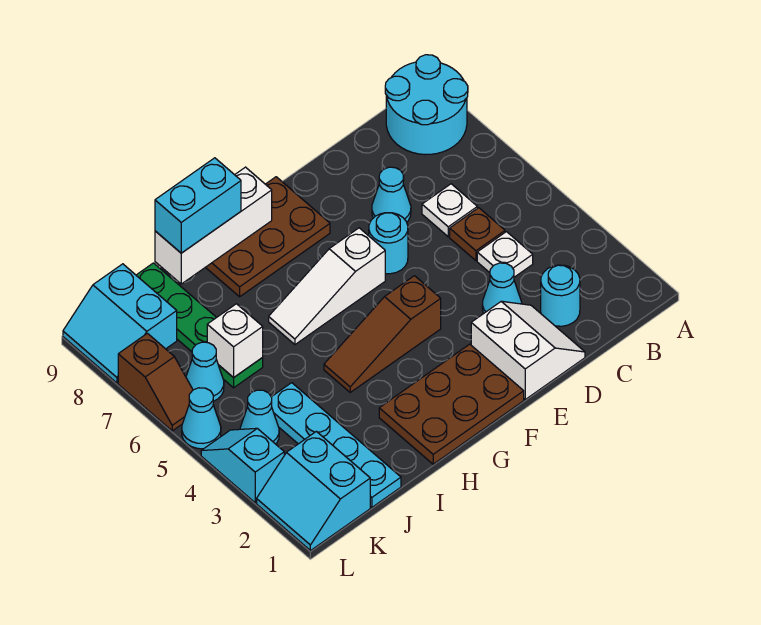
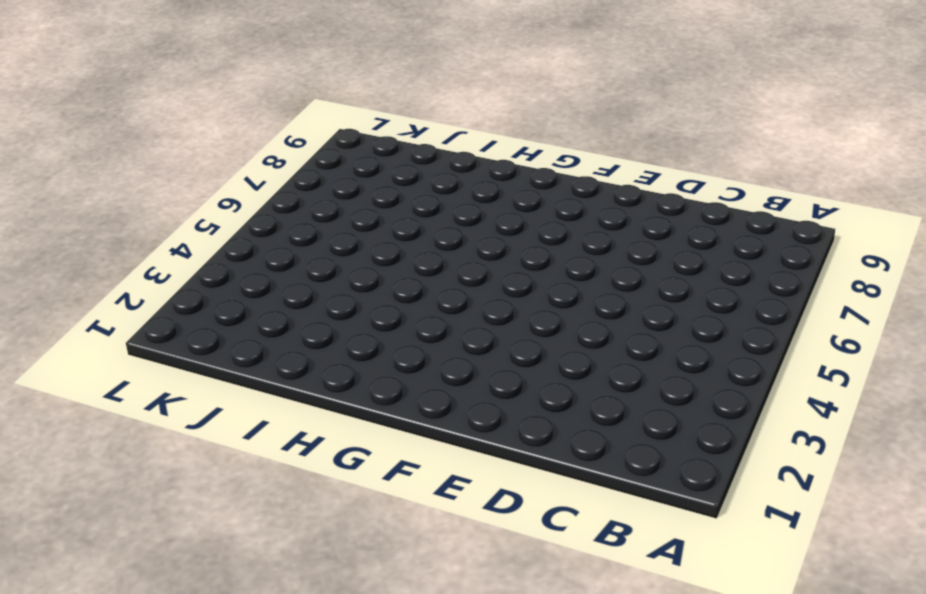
none -> cyan 2x2 round brick [385,55,468,155]
none -> cyan 1x1 round brick [541,265,580,326]
none -> white 1x1 plate [477,232,533,277]

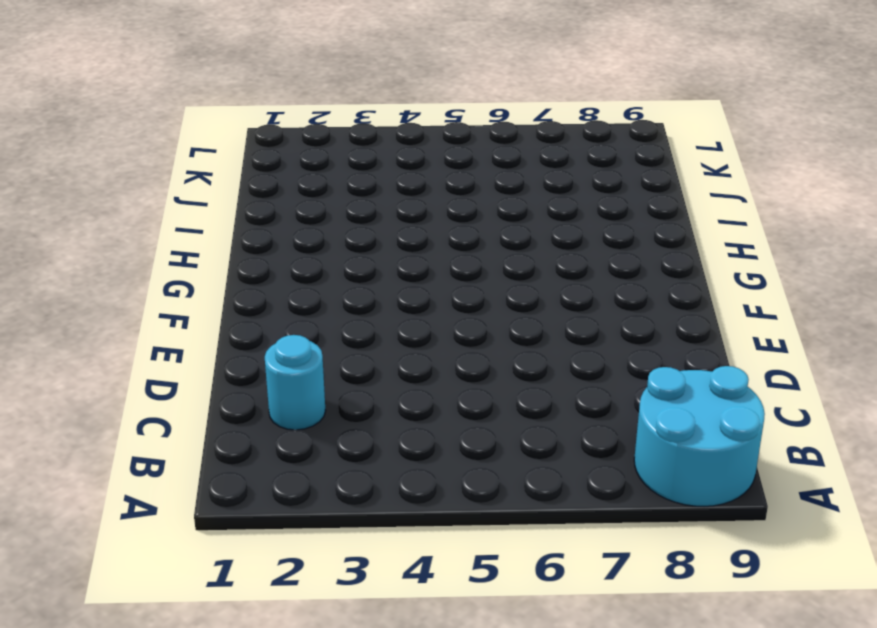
none -> white 1x1 plate [477,232,533,277]
none -> brown 1x1 plate [450,208,505,261]
none -> white 1x1 plate [422,184,477,237]

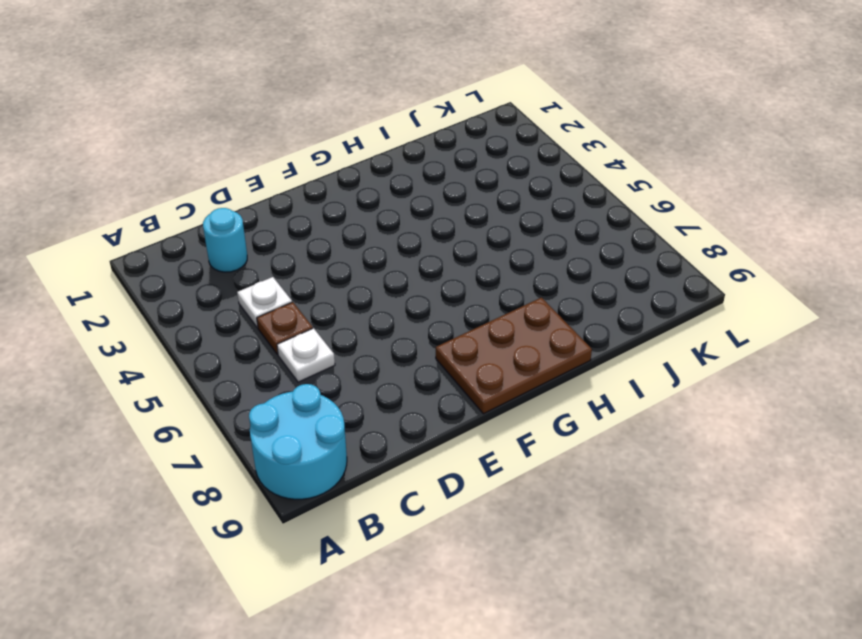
none -> white 2x2 slope [471,301,585,399]
none -> cyan 1x1 cone [482,263,522,313]
none -> cyan 1x1 cone [372,167,411,222]

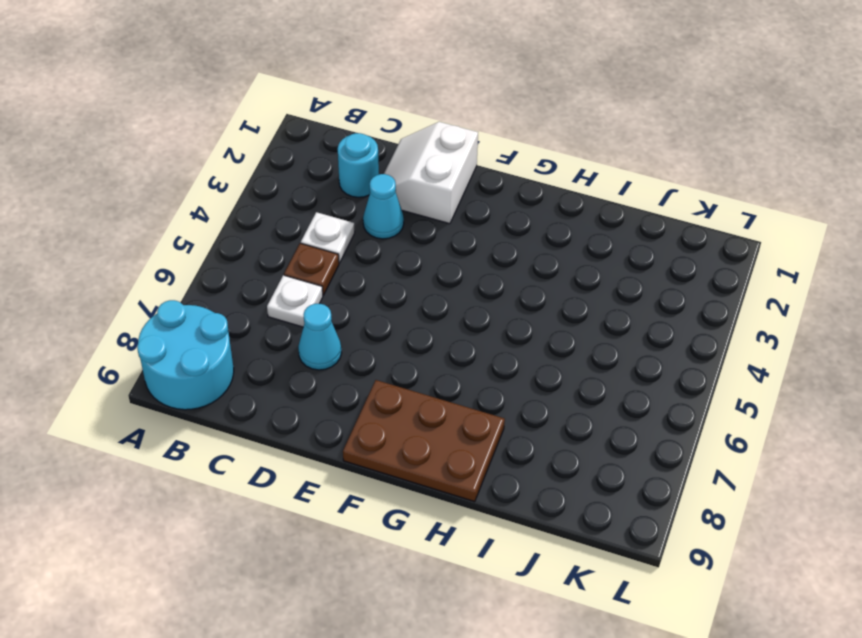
none -> cyan 1x1 round brick [369,213,408,274]
none -> brown 2x3 plate [379,344,524,464]
none -> brown 1x3 slope [324,276,441,392]

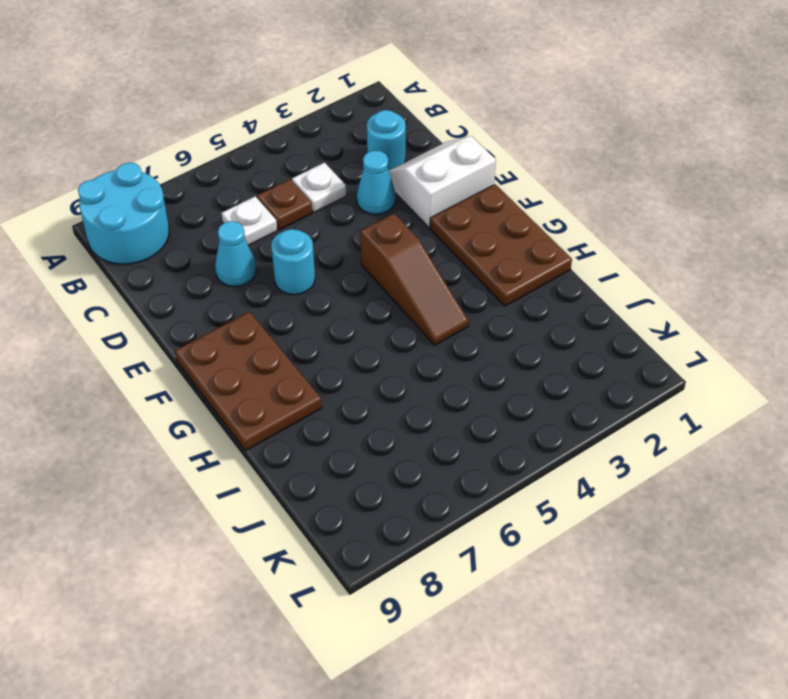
none -> white 1x3 slope [269,228,385,345]
none -> cyan 1x4 plate [272,383,401,507]
none -> green 1x4 plate [136,263,263,388]

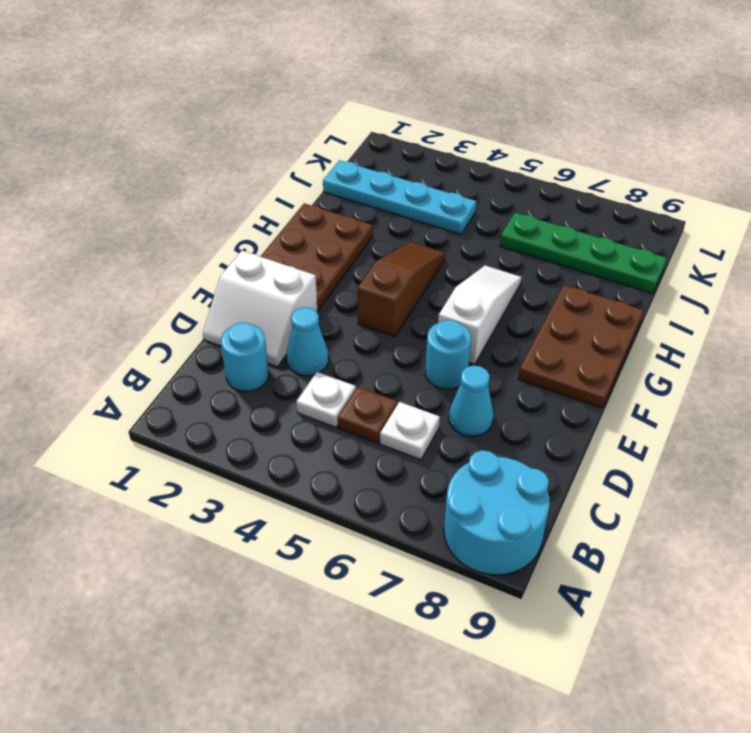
none -> cyan 2x2 slope [257,431,370,551]
none -> cyan 1x1 cone [240,390,279,444]
none -> cyan 1x1 cone [186,342,224,401]

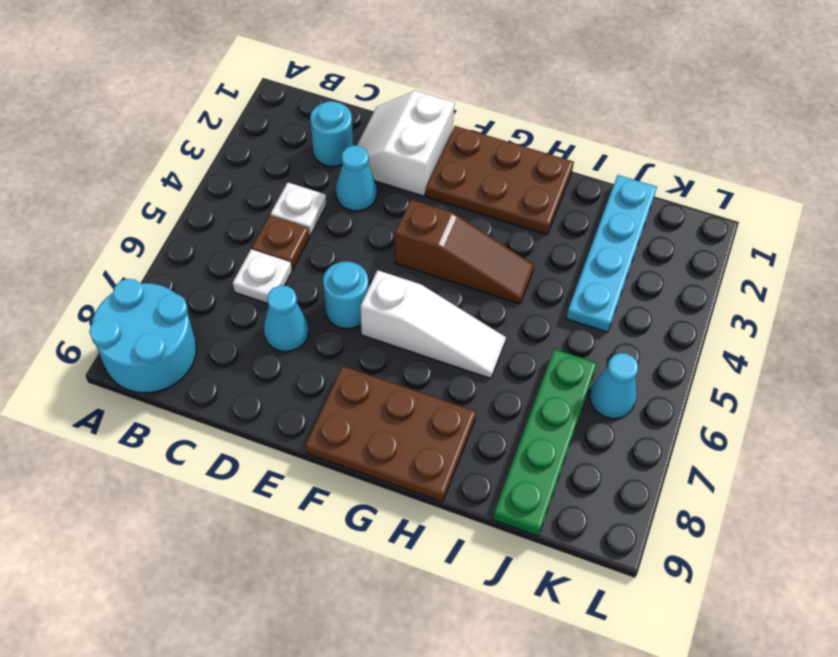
none -> cyan 2x2 slope [257,431,370,551]
none -> cyan 1x1 cone [240,390,279,444]
none -> cyan 2x2 slope [63,264,177,383]

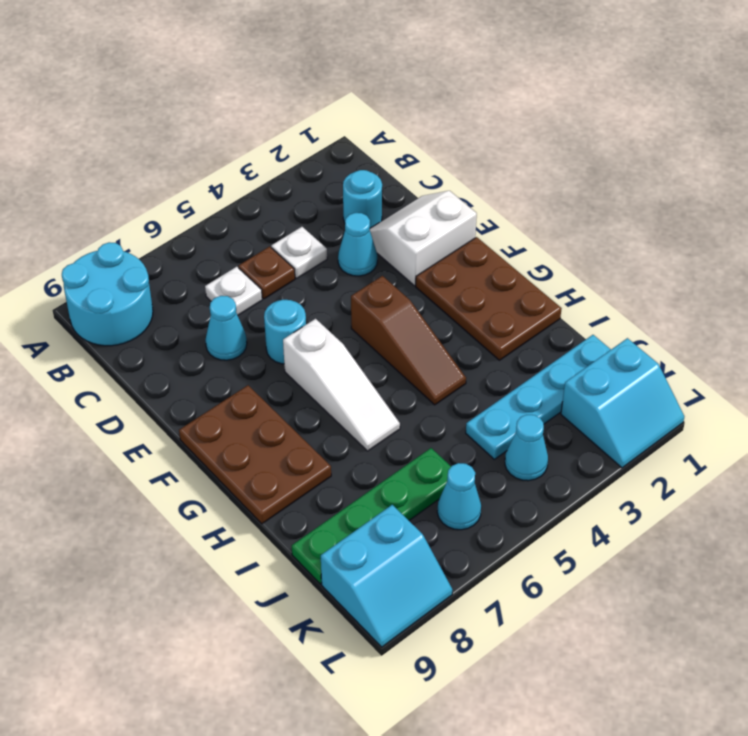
none -> cyan 1x2 slope [201,428,284,503]
none -> cyan 1x1 cone [182,388,221,449]
none -> brown 1x2 slope [118,333,193,431]

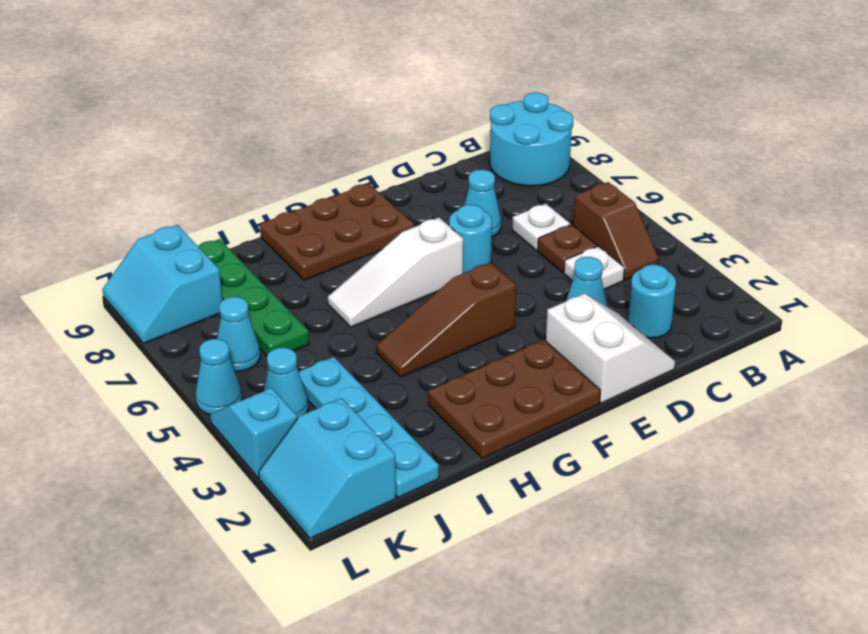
brown 1x2 slope [573,182,659,280] -> brown 1x2 slope moved to [118,333,193,431]
none -> white 1x3 brick [155,167,272,284]
none -> white 1x1 brick [207,304,263,378]
none -> cyan 1x2 brick [155,158,241,253]

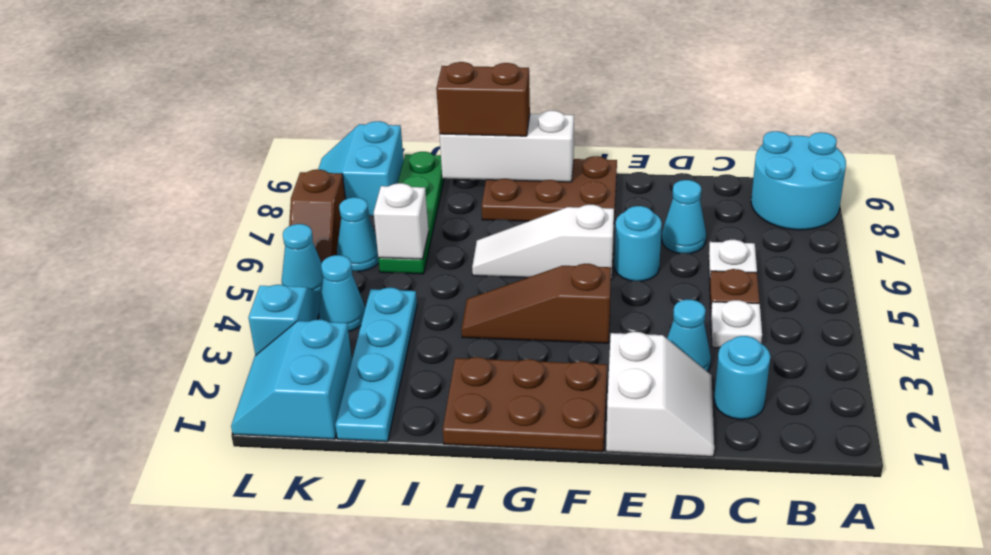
brown 1x2 brick [436,62,530,136] -> cyan 1x2 brick [155,158,241,253]

